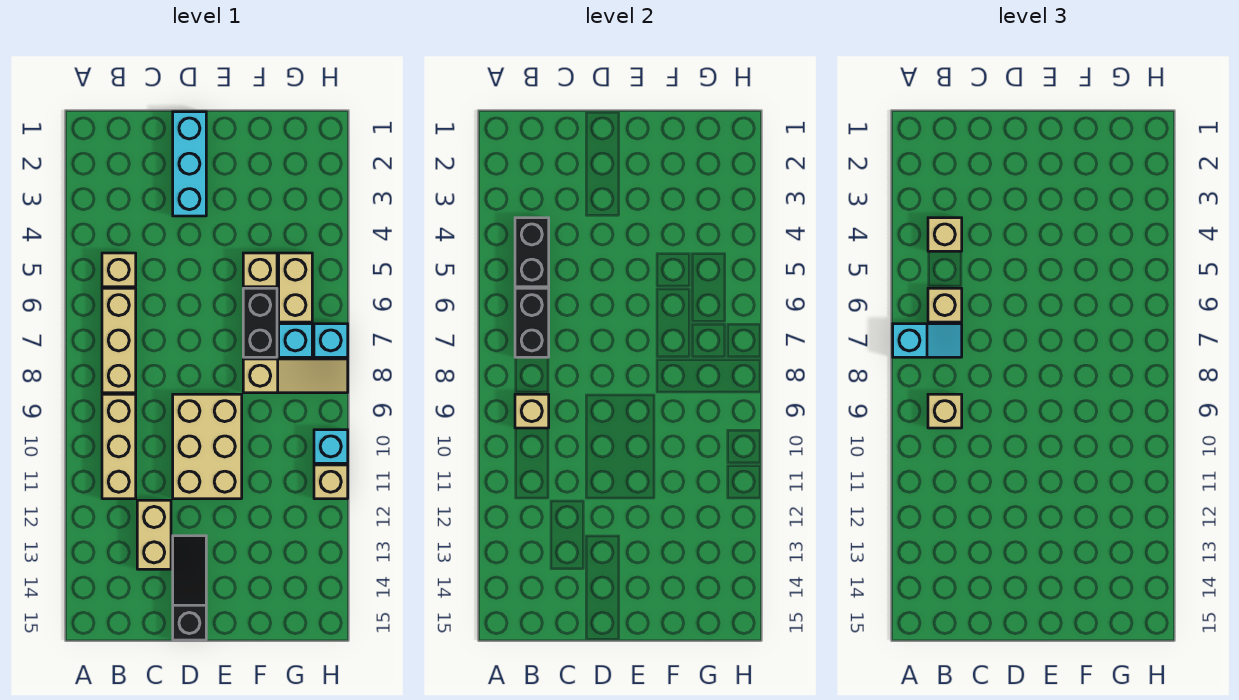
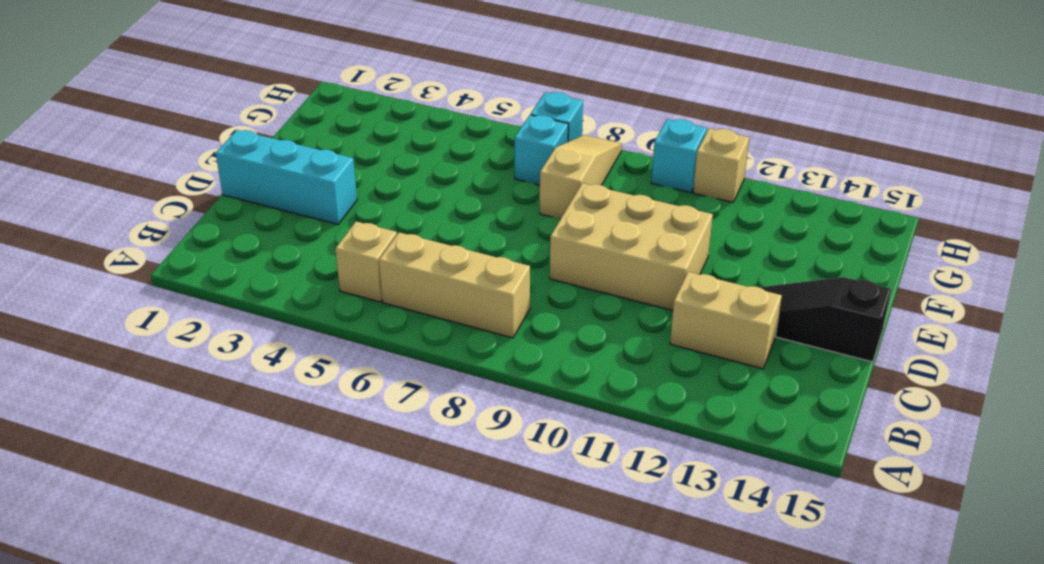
none -> tan 1x3 brick [102,394,136,499]
none -> tan 1x1 brick [243,253,277,287]
none -> black 1x2 brick [243,288,277,357]

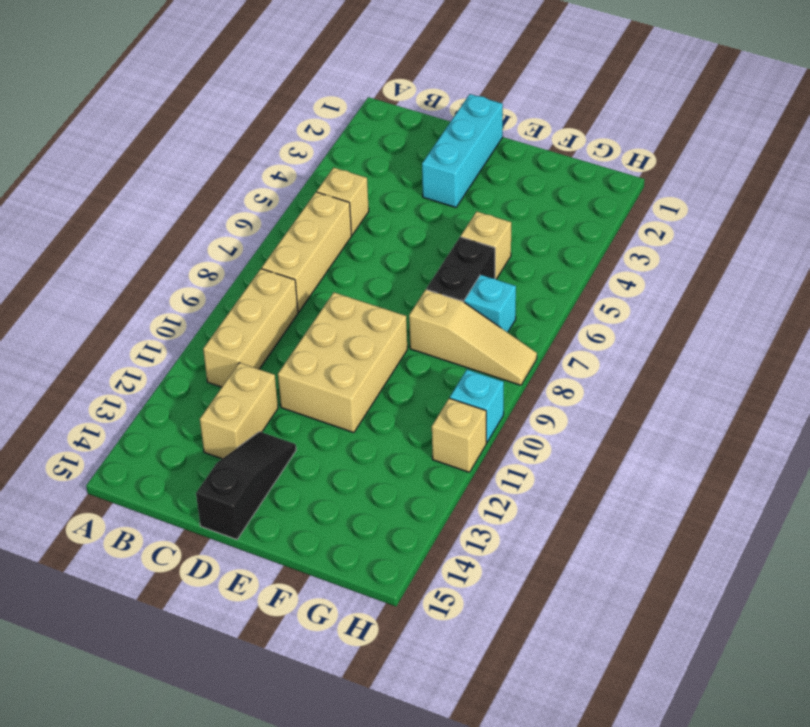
none -> tan 1x2 brick [279,253,312,322]
none -> cyan 1x1 brick [314,324,348,357]
none -> black 1x2 brick [515,218,549,287]

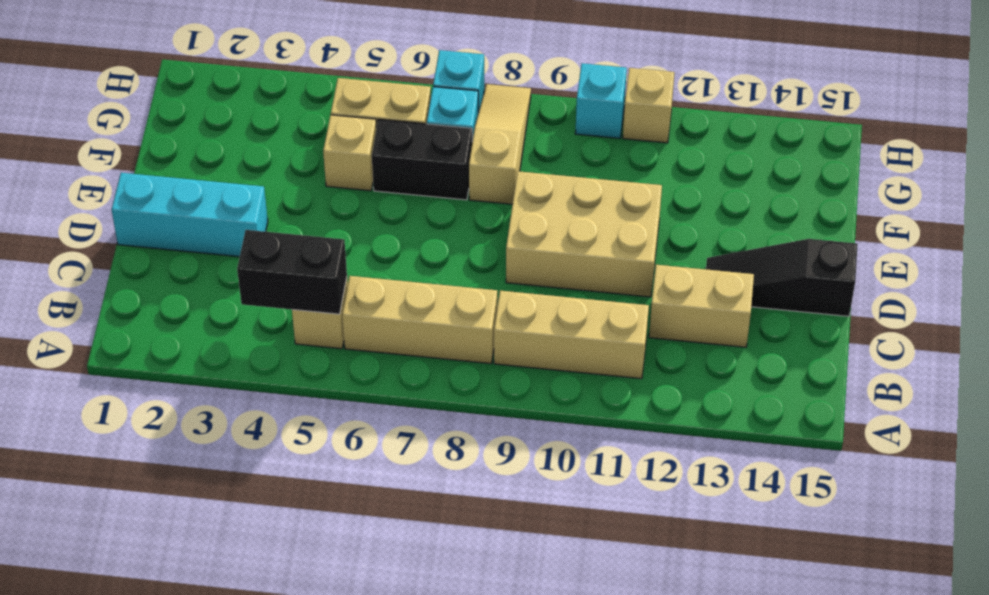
none -> black 1x2 brick [515,288,549,357]
none -> tan 1x1 brick [515,394,549,428]
none -> cyan 1x2 slope [893,324,962,357]

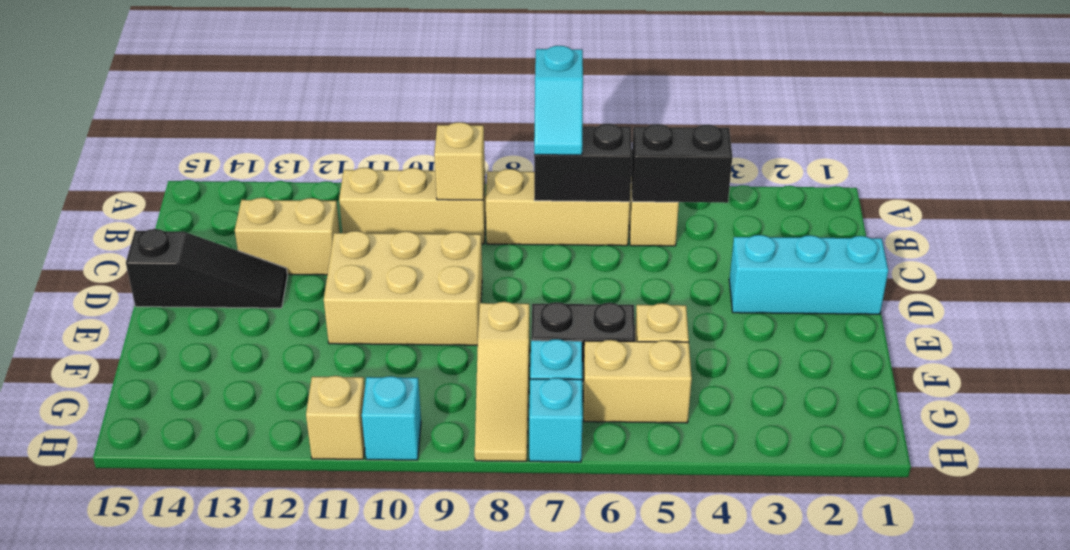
none -> tan 1x1 brick [928,218,962,251]
none -> tan 1x1 brick [928,288,962,322]
none -> tan 1x1 brick [928,394,962,428]

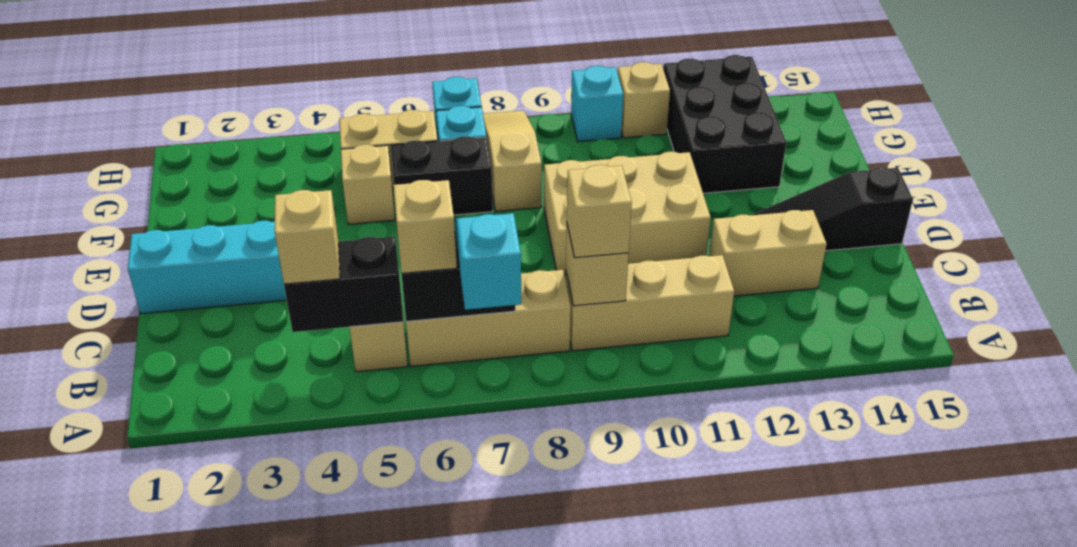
black 2x3 brick [663,55,786,193] -> none

